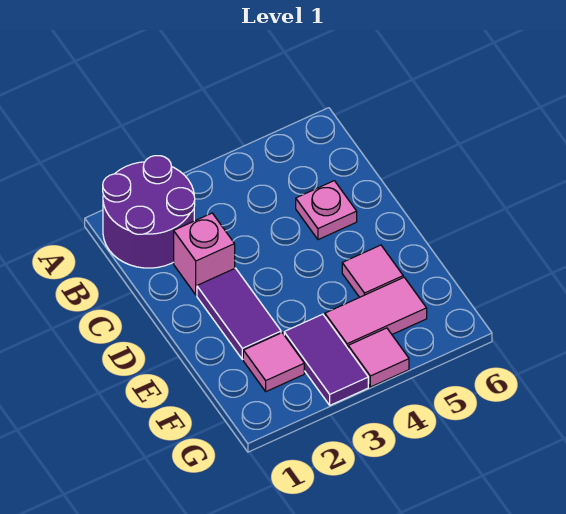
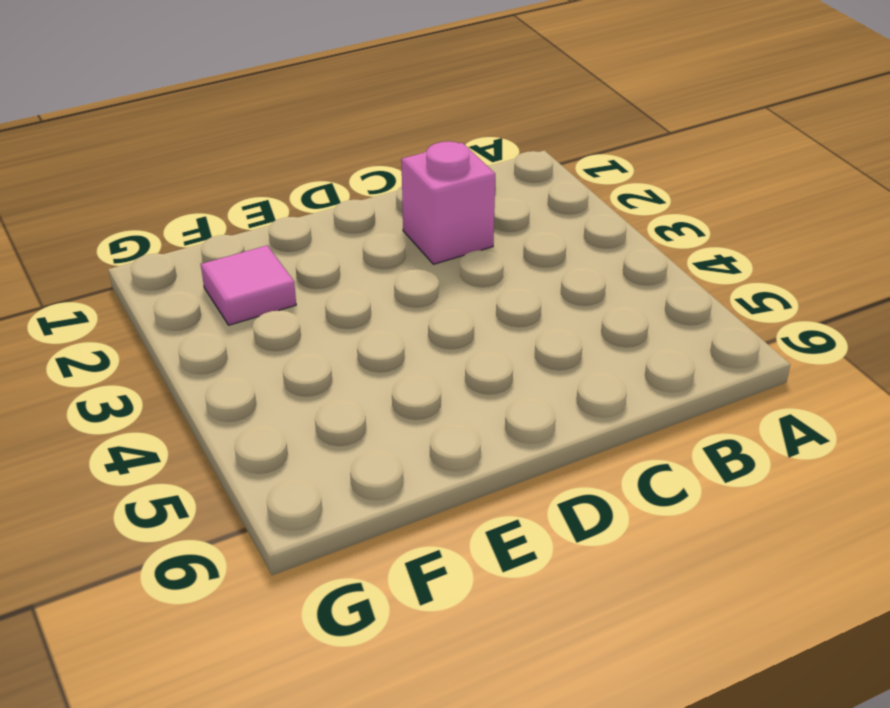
none -> purple 2x2 round brick [103,156,195,268]
none -> pink 1x1 plate [296,181,357,240]

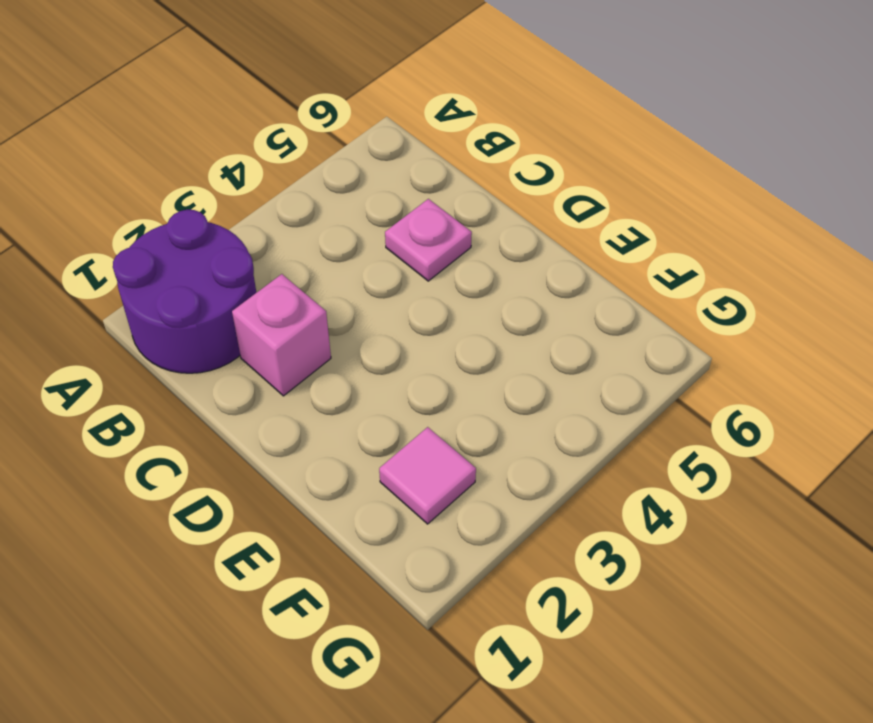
none -> purple 1x2 tile [197,268,281,359]
none -> pink 1x1 tile [342,245,403,297]

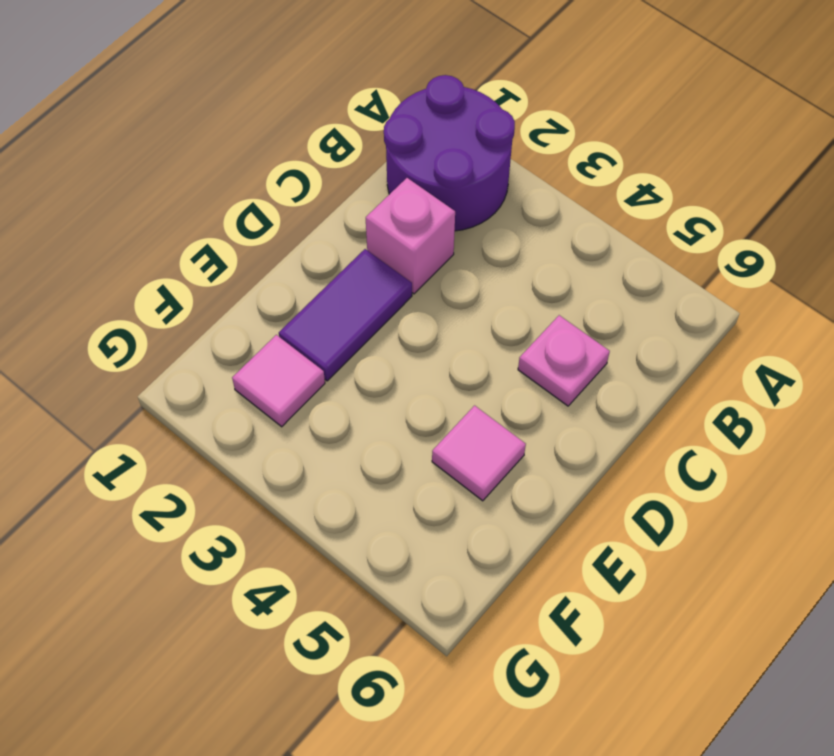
none -> purple 1x2 tile [284,314,368,405]
none -> pink 1x2 tile [325,277,427,348]

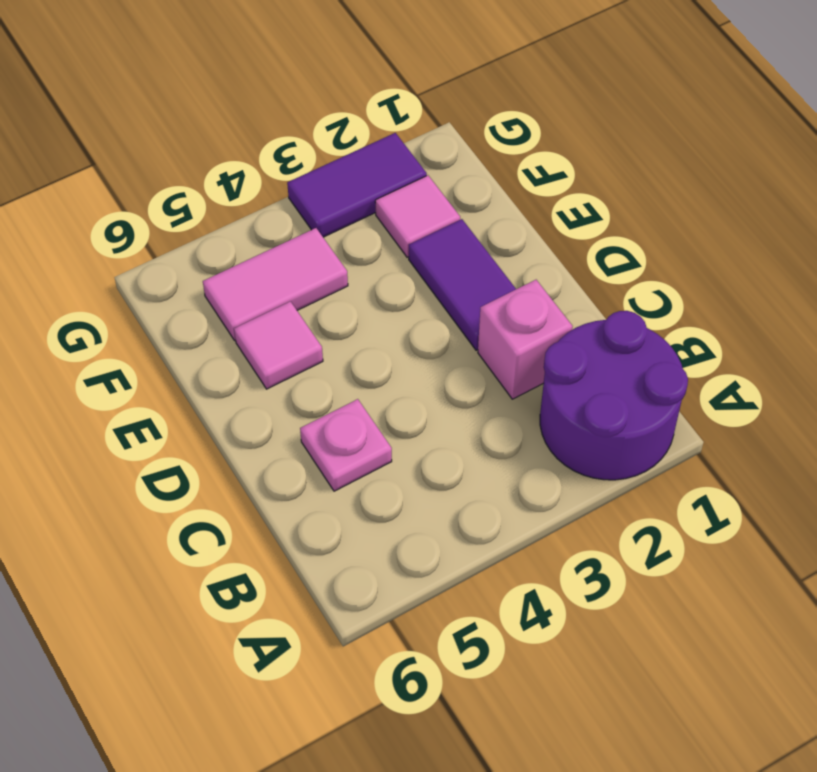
purple 1x2 tile [287,133,427,237] -> purple 1x2 tile turned to [284,314,368,405]
none -> pink 1x1 tile [348,328,409,387]

